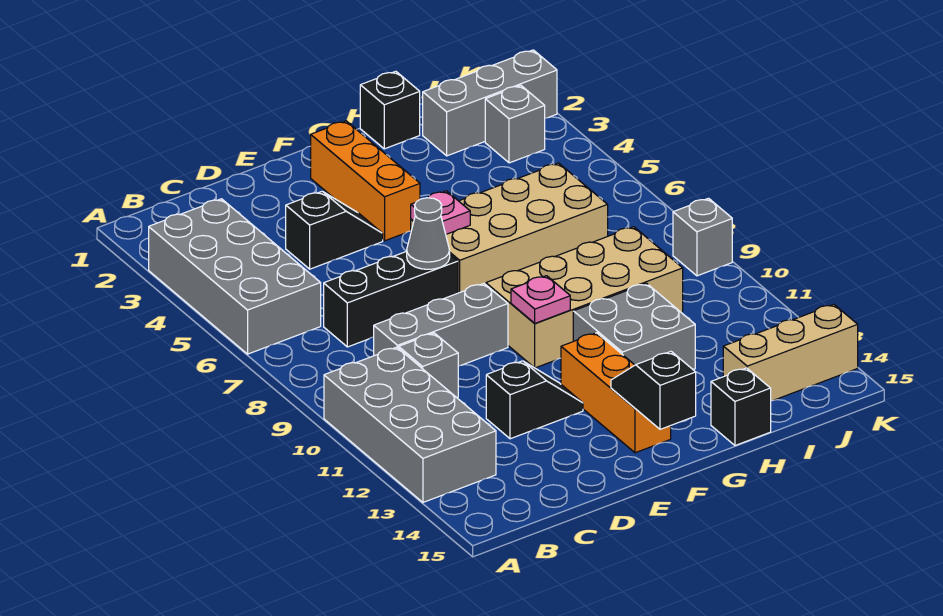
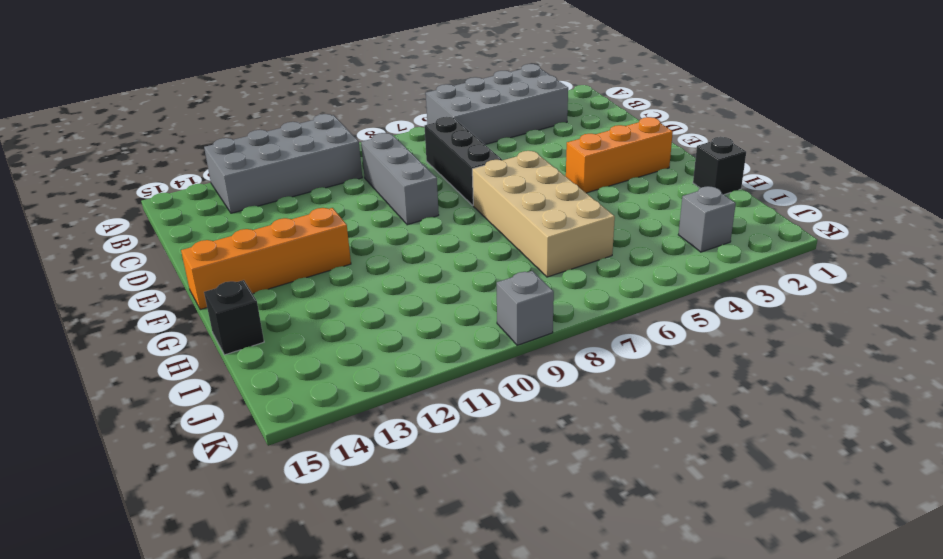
orange 1x4 brick [181,208,351,310] -> orange 1x3 brick [561,333,671,453]
none -> grey 1x1 brick [399,333,458,398]
none -> black 1x2 slope [286,191,383,269]
none -> black 1x2 slope [486,361,583,439]

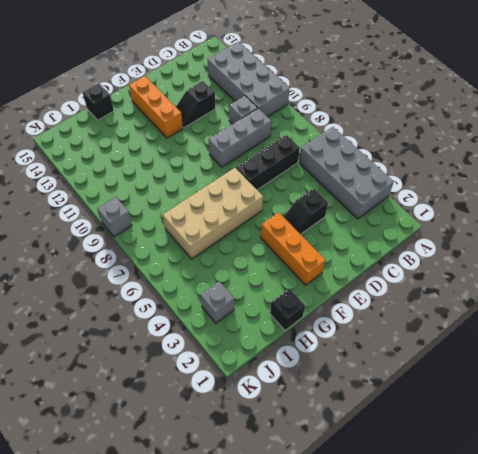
none -> tan 2x4 brick [486,227,683,368]
none -> grey 2x2 brick [573,283,695,369]
none -> grey 1x3 brick [423,50,557,156]

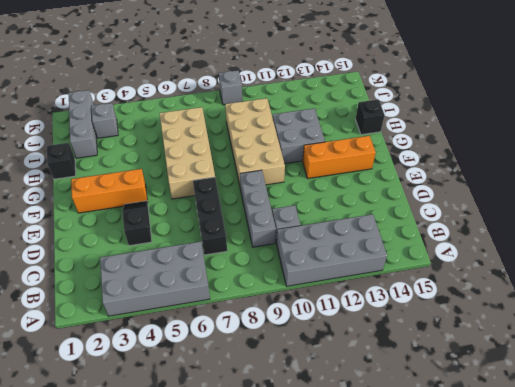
none -> black 1x2 slope [486,361,583,439]
none -> tan 1x3 brick [723,304,858,401]
none -> grey 1x1 cone [407,198,450,269]

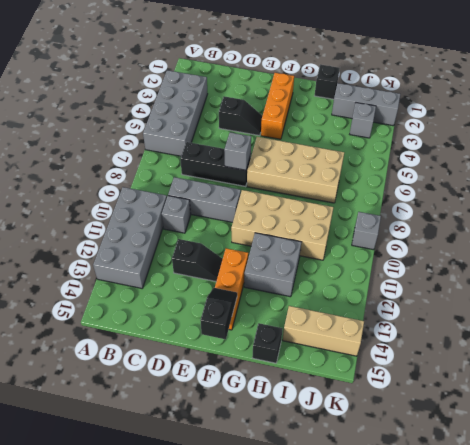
grey 1x1 brick [224,132,251,170] -> grey 1x1 cone [407,198,450,269]
none -> pink 1x1 plate [411,191,470,234]
none -> pink 1x1 plate [511,276,570,323]

